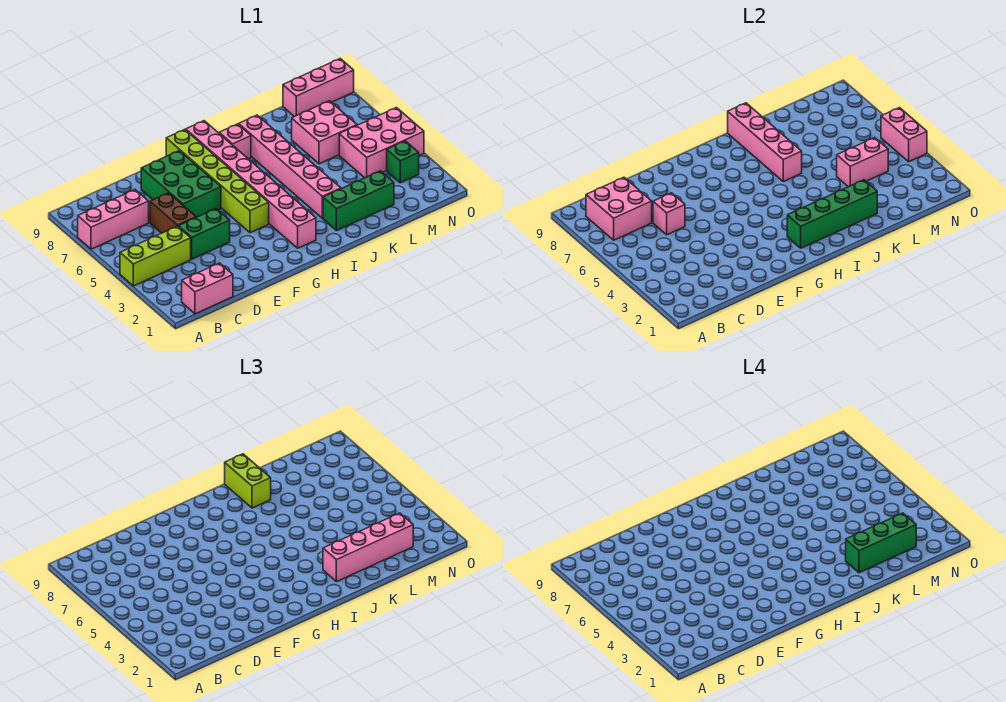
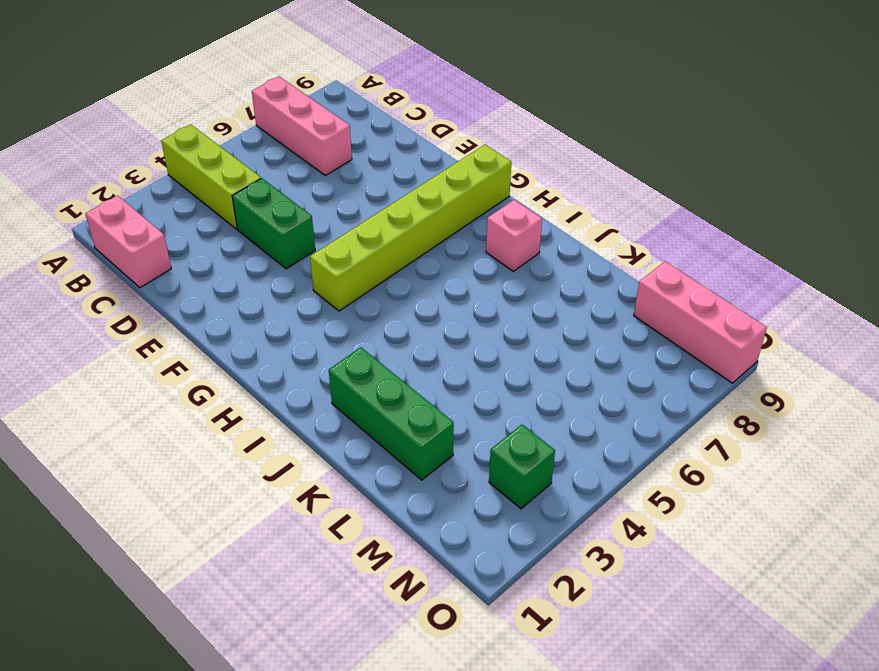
none -> brown 1x2 brick [150,193,196,233]
none -> green 2x3 brick [141,151,221,217]
none -> pink 1x8 brick [186,121,316,248]

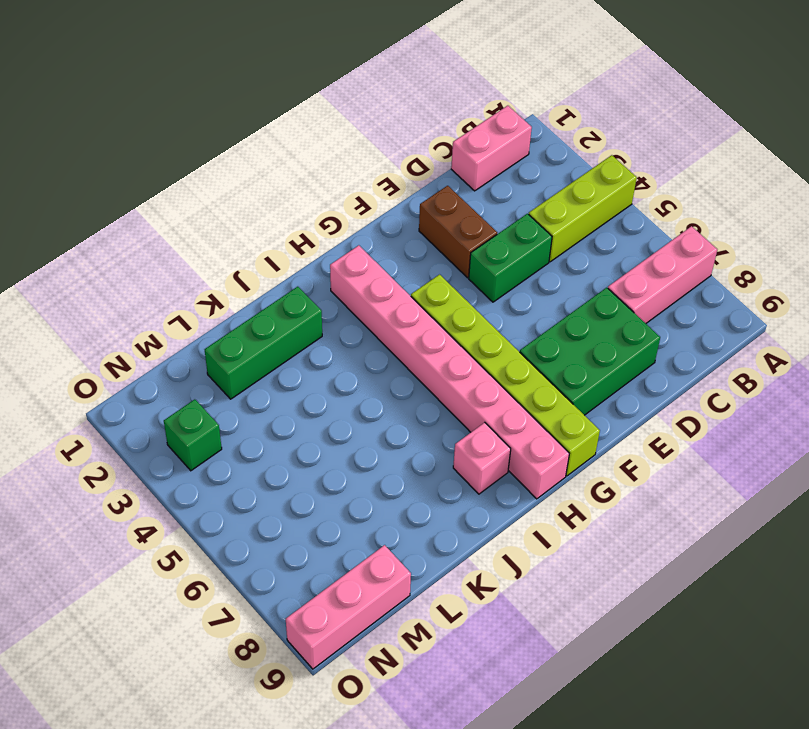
green 2x3 brick [520,288,660,415] -> green 2x3 brick turned to [141,151,221,217]
brown 1x2 brick [419,186,497,278] -> brown 1x2 brick moved to [150,193,196,233]
none -> pink 1x6 brick [239,115,341,218]
none -> pink 2x2 brick [292,101,357,164]
none -> pink 2x3 brick [339,108,424,178]

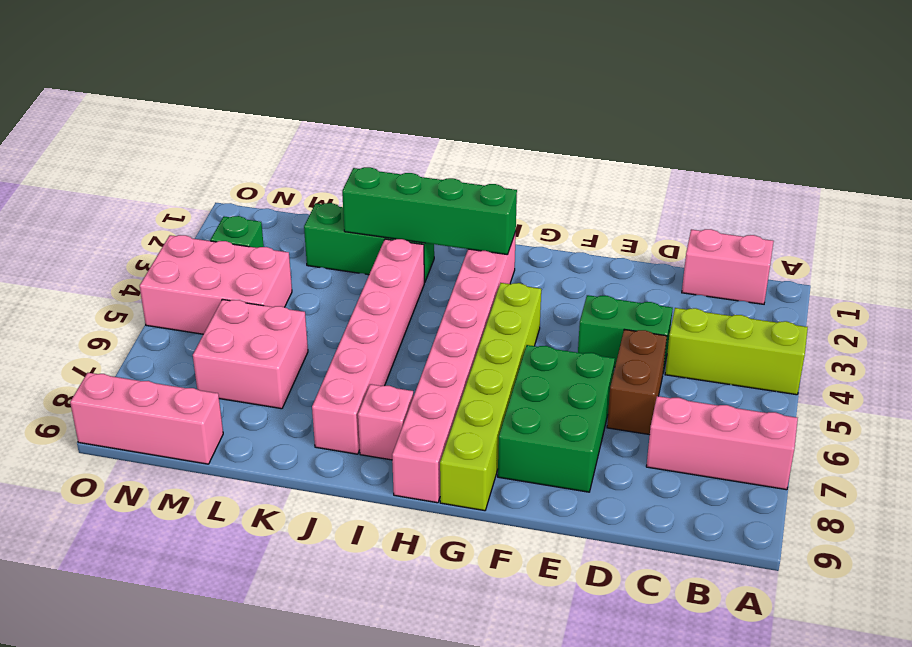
none -> pink 2x2 brick [586,177,652,240]
none -> pink 1x1 brick [653,193,685,235]
none -> pink 1x4 brick [728,103,802,181]

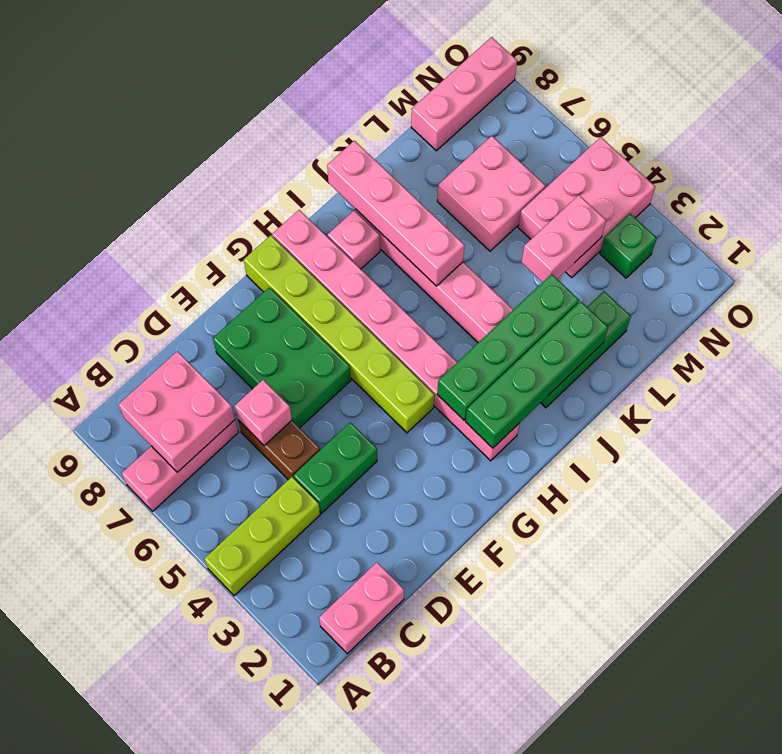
green 1x4 brick [437,274,579,420] -> none
none -> pink 1x2 brick [881,108,927,162]
none -> pink 1x4 brick [323,513,413,582]
none -> lime 1x2 brick [225,454,271,508]

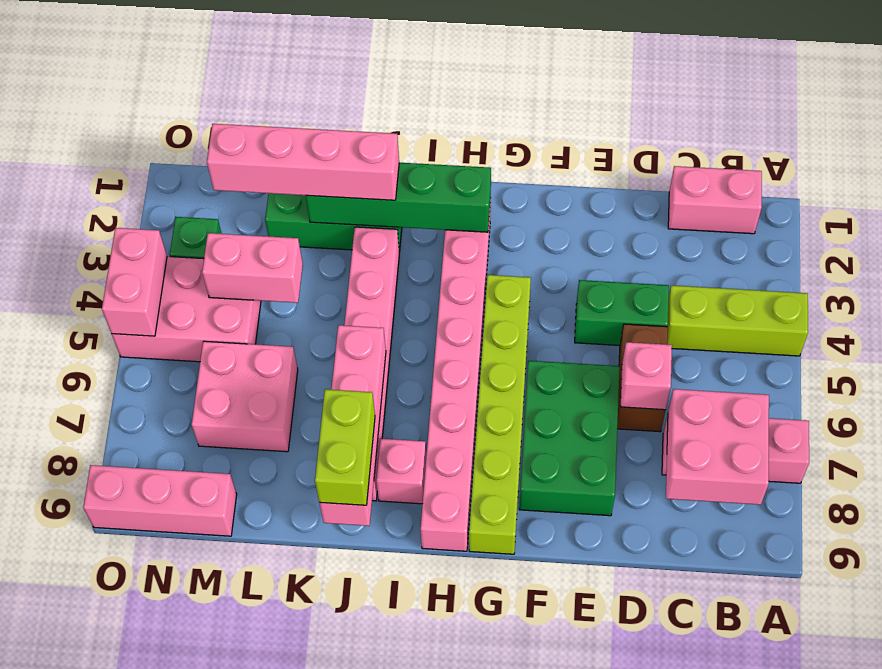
none -> green 1x3 brick [846,513,916,573]

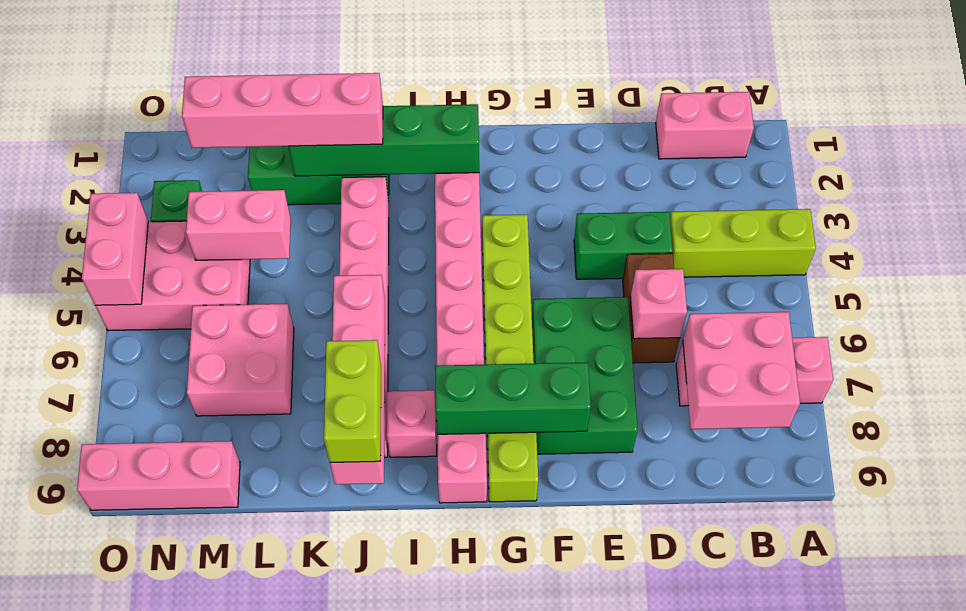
green 1x3 brick [435,362,591,434] -> green 1x3 brick moved to [846,513,916,573]

